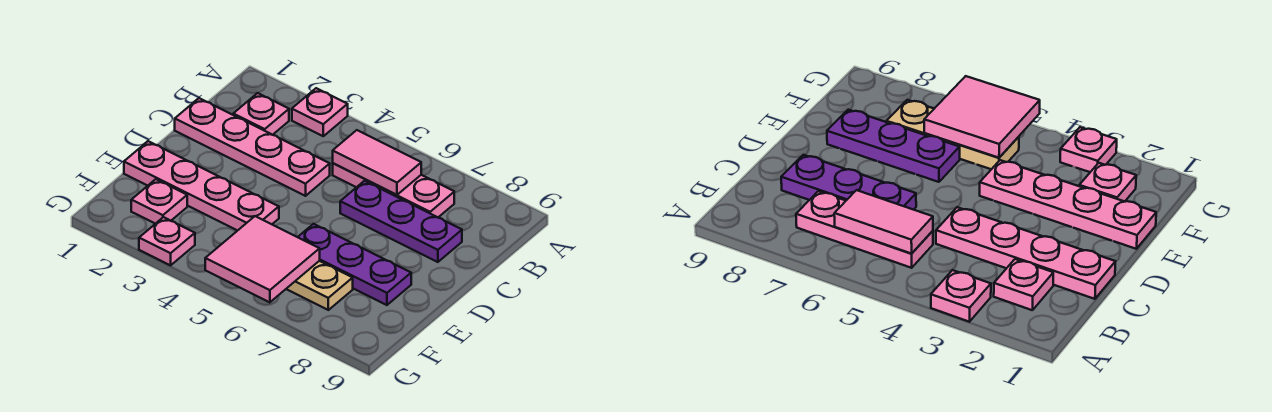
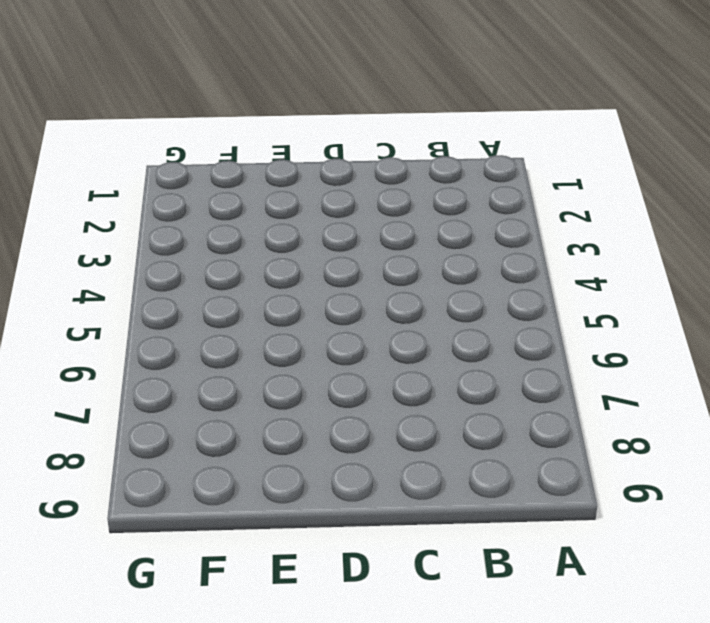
none -> pink 1x1 plate [292,88,348,136]
none -> pink 1x1 plate [233,93,289,135]
none -> pink 1x3 plate [333,163,454,217]

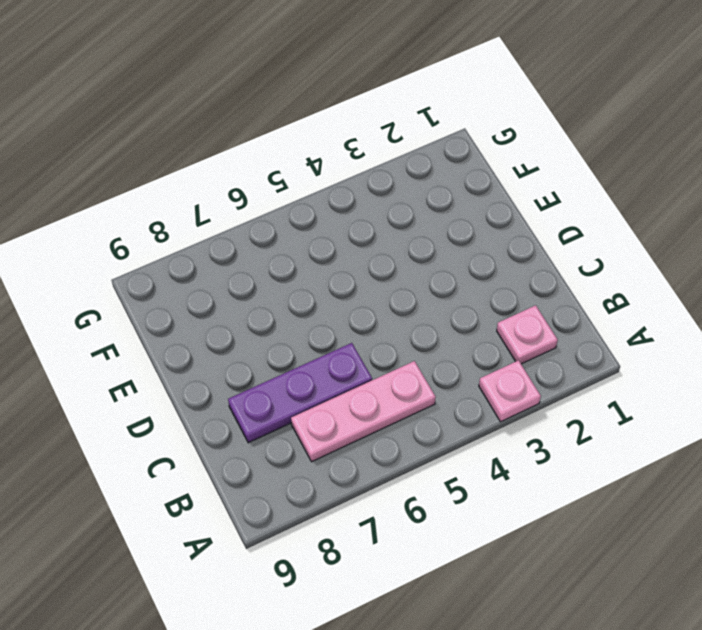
none -> pink 1x4 plate [175,98,330,196]
none -> pink 1x4 plate [124,141,279,231]
none -> purple 1x3 plate [298,224,411,305]

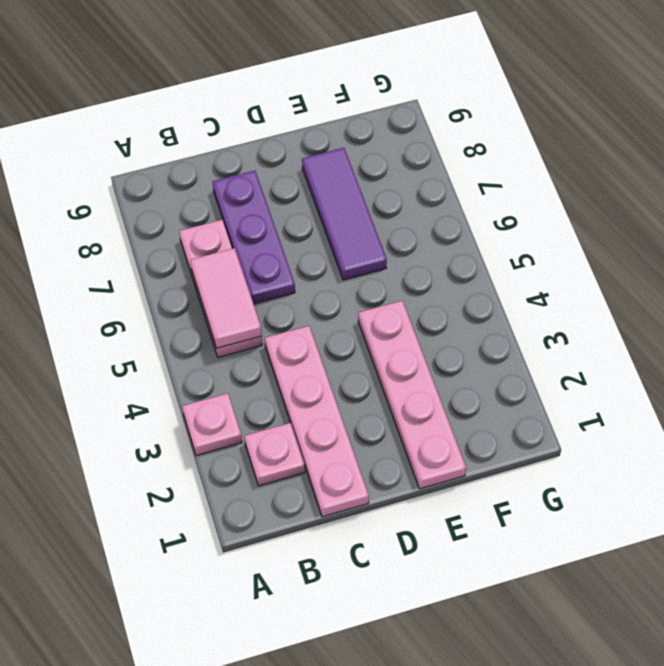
purple 1x3 tile [302,148,387,280] -> purple 1x3 plate [298,224,411,305]
none -> pink 1x1 plate [131,179,187,224]
none -> tan 1x3 plate [287,261,353,310]
none -> pink 1x1 plate [139,217,195,265]

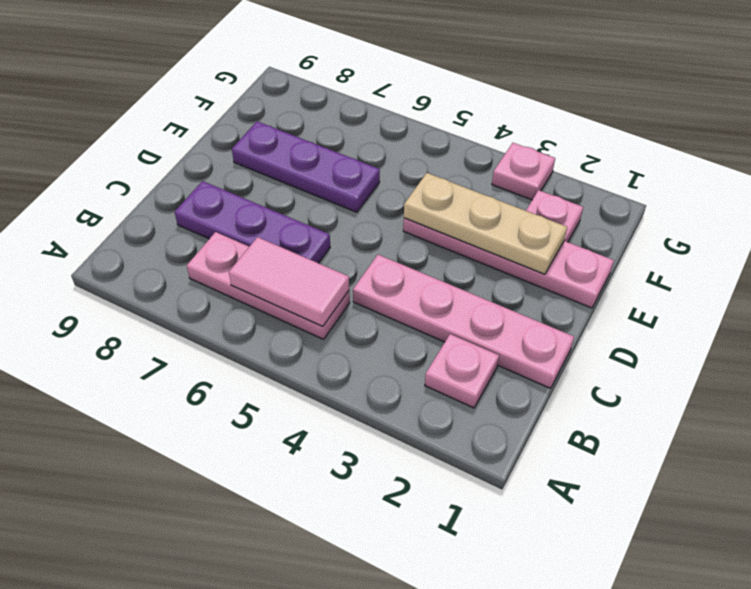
tan 1x3 plate [404,173,567,274] -> tan 1x3 plate moved to [287,261,353,310]
none -> pink 1x1 plate [292,88,348,136]
none -> pink 2x2 tile [205,216,320,302]

